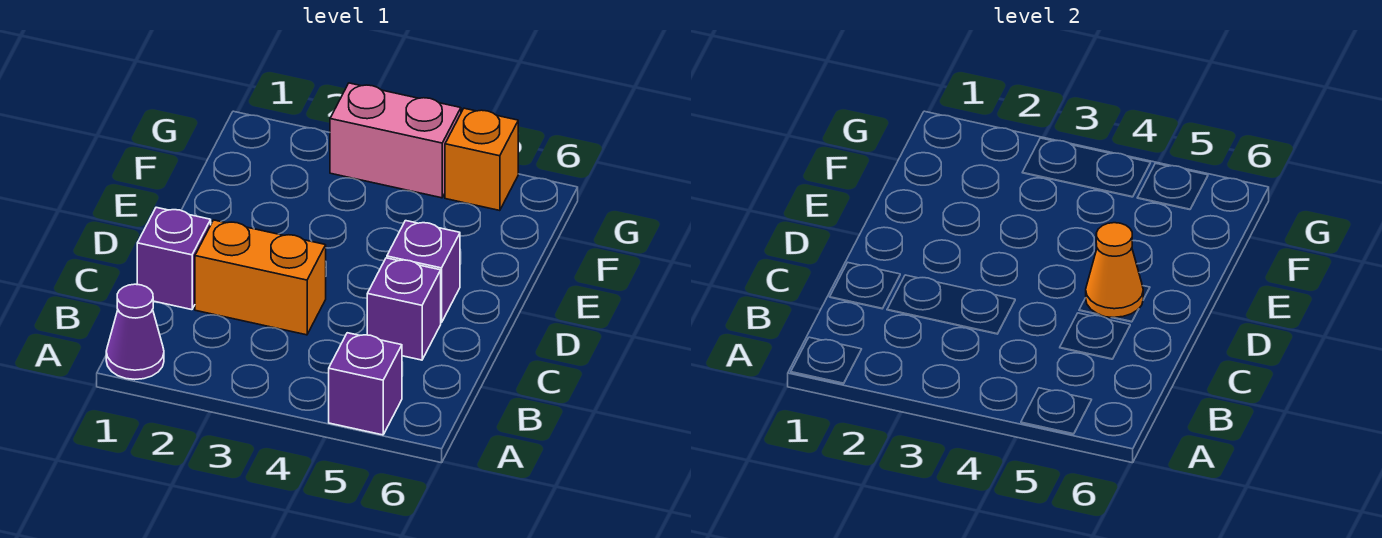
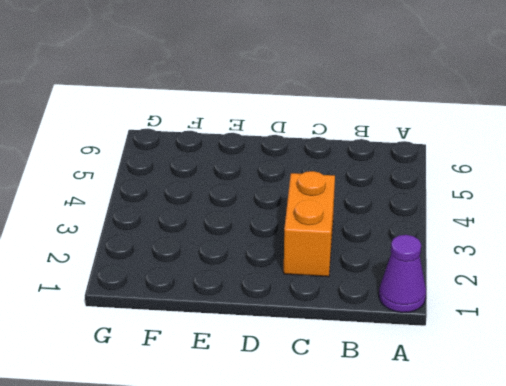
none -> purple 1x1 brick [329,333,402,435]
none -> purple 1x1 brick [137,207,211,310]

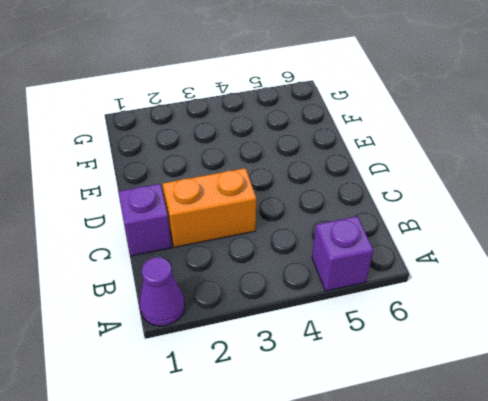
none -> purple 1x1 brick [367,258,441,360]
none -> purple 1x1 brick [387,221,460,323]

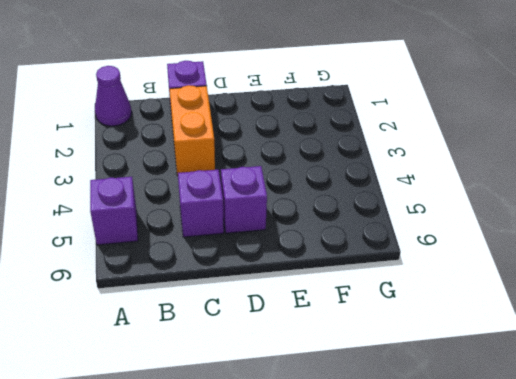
none -> pink 1x2 brick [330,83,461,198]
none -> orange 1x1 brick [445,108,518,211]

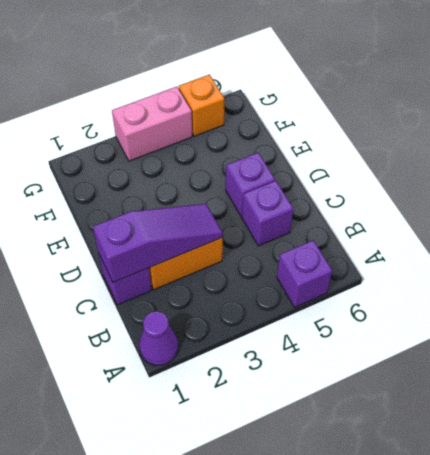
purple 1x3 slope [93,204,223,282] -> none
none -> orange 1x1 cone [1086,223,1143,317]

